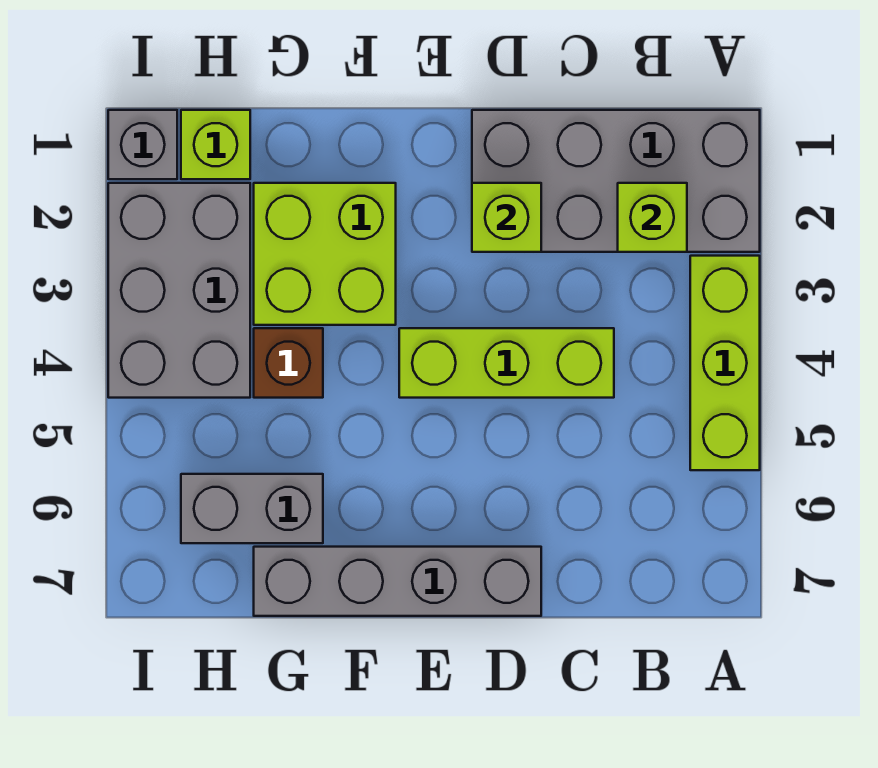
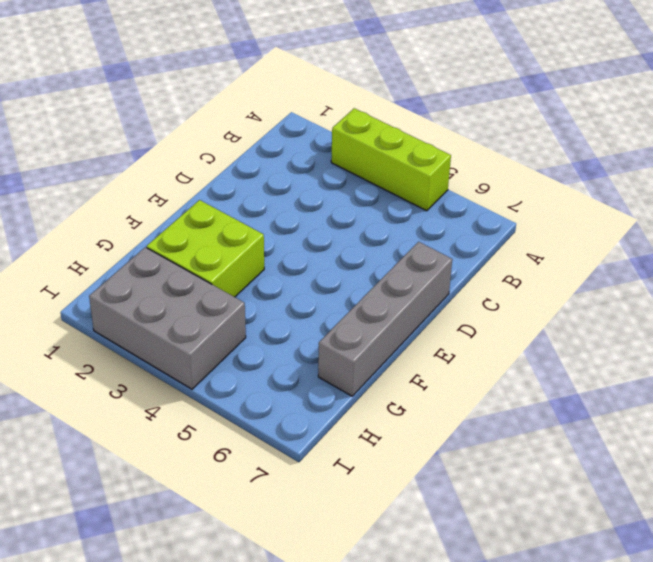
none -> grey 2x4 brick [472,110,760,252]
none -> lime 1x3 brick [399,328,614,398]
none -> brown 1x1 brick [254,328,323,398]

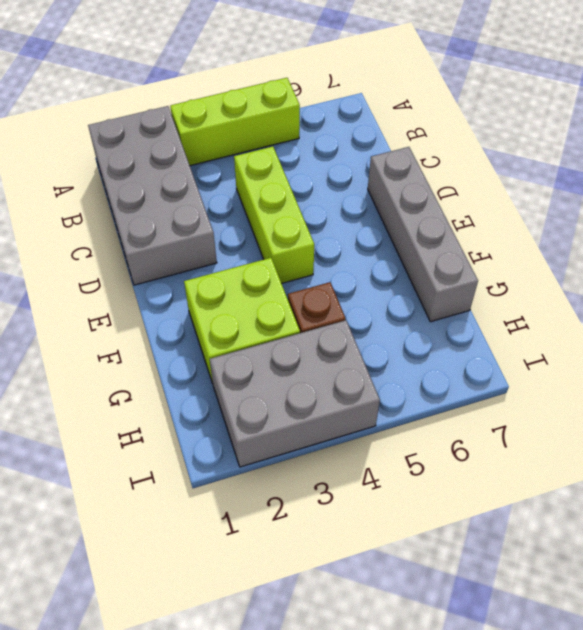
none -> grey 1x2 brick [181,474,323,543]
none -> lime 1x1 brick [181,110,250,179]
none -> grey 1x1 brick [108,110,177,179]

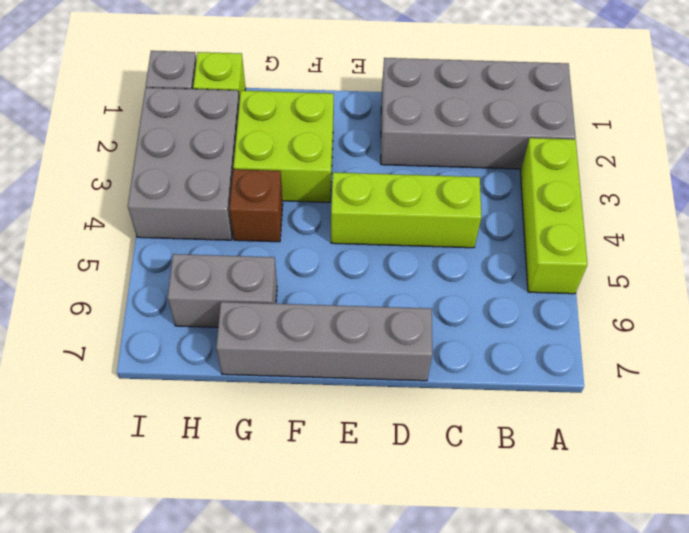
none -> lime 1x1 brick [618,183,687,252]
none -> lime 1x1 brick [472,183,541,252]

